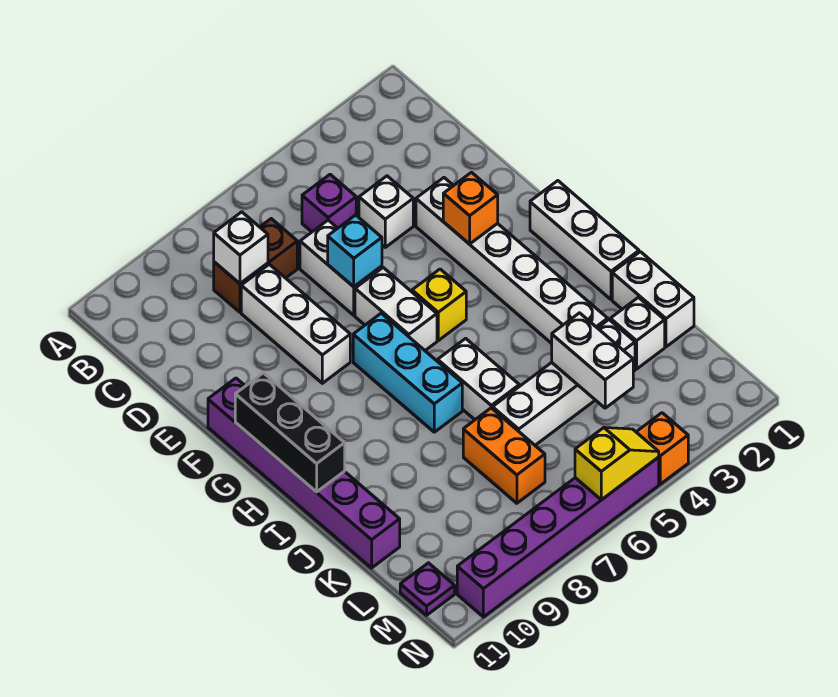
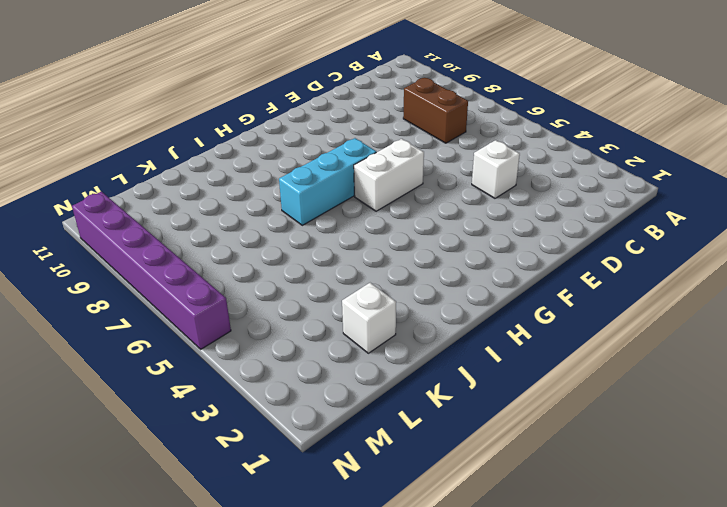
none -> purple 1x1 brick [302,174,356,232]
none -> white 1x2 brick [300,220,382,315]
none -> white 1x3 brick [241,264,350,383]

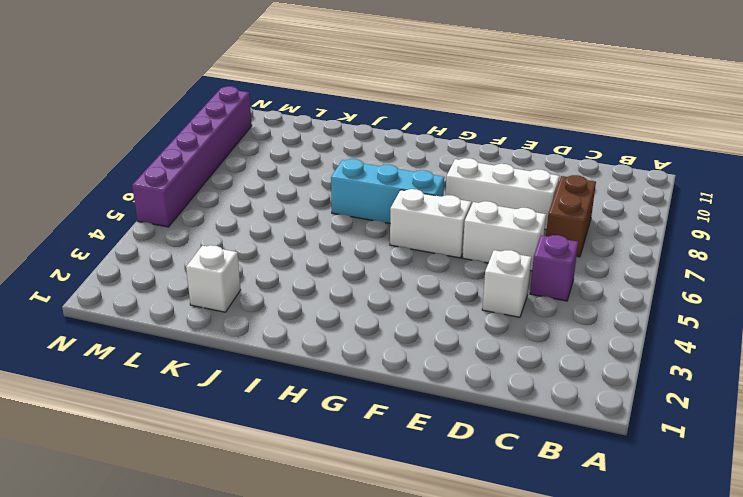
none -> white 1x6 brick [416,178,608,344]
none -> purple 1x6 brick [208,378,400,568]
none -> white 1x3 brick [530,181,639,299]

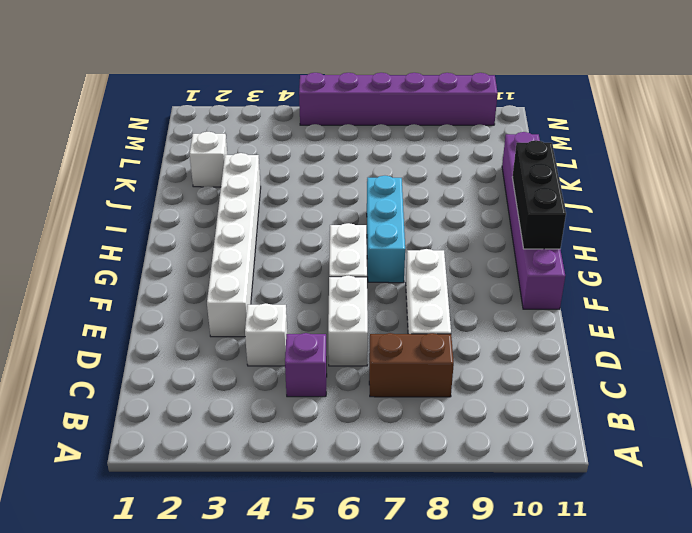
none -> white 1x3 brick [530,181,639,299]
none -> yellow 1x1 brick [412,269,466,341]
none -> white 1x2 brick [438,338,519,420]

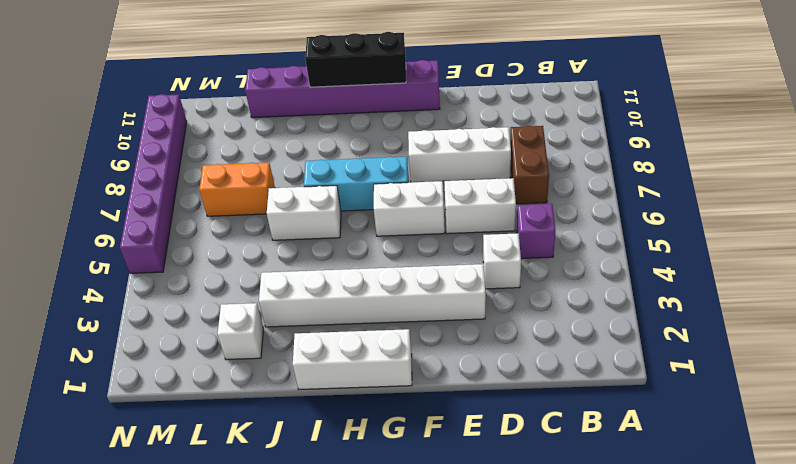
none -> yellow 1x1 brick [412,269,466,341]
none -> white 1x2 brick [612,252,694,347]
none -> white 1x4 brick [493,320,635,445]

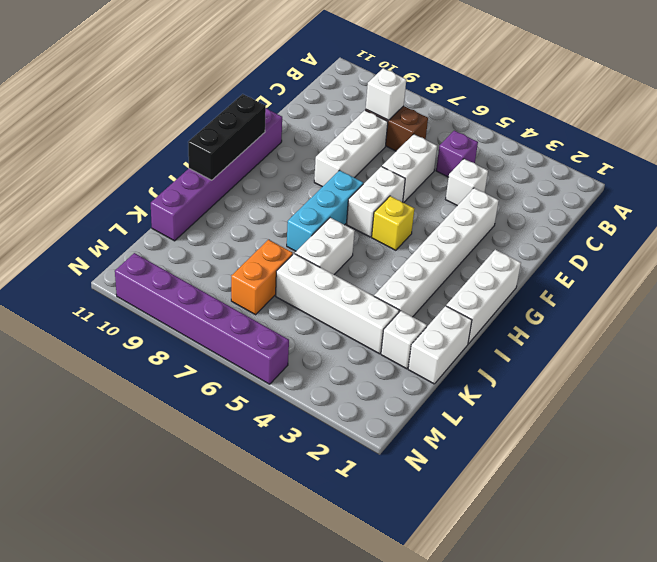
none -> purple 1x1 plate [400,563,455,615]
none -> orange 1x1 brick [637,413,688,484]
none -> cyan 1x1 brick [328,215,382,287]

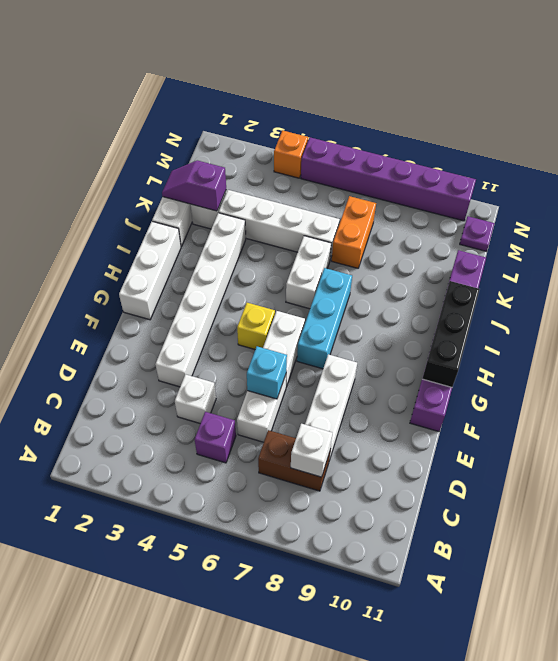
purple 1x2 slope [162,160,226,211] -> none
none -> orange 1x1 brick [443,172,498,244]
none -> white 1x2 brick [552,313,633,408]
none -> yellow 1x2 slope [575,427,659,500]

